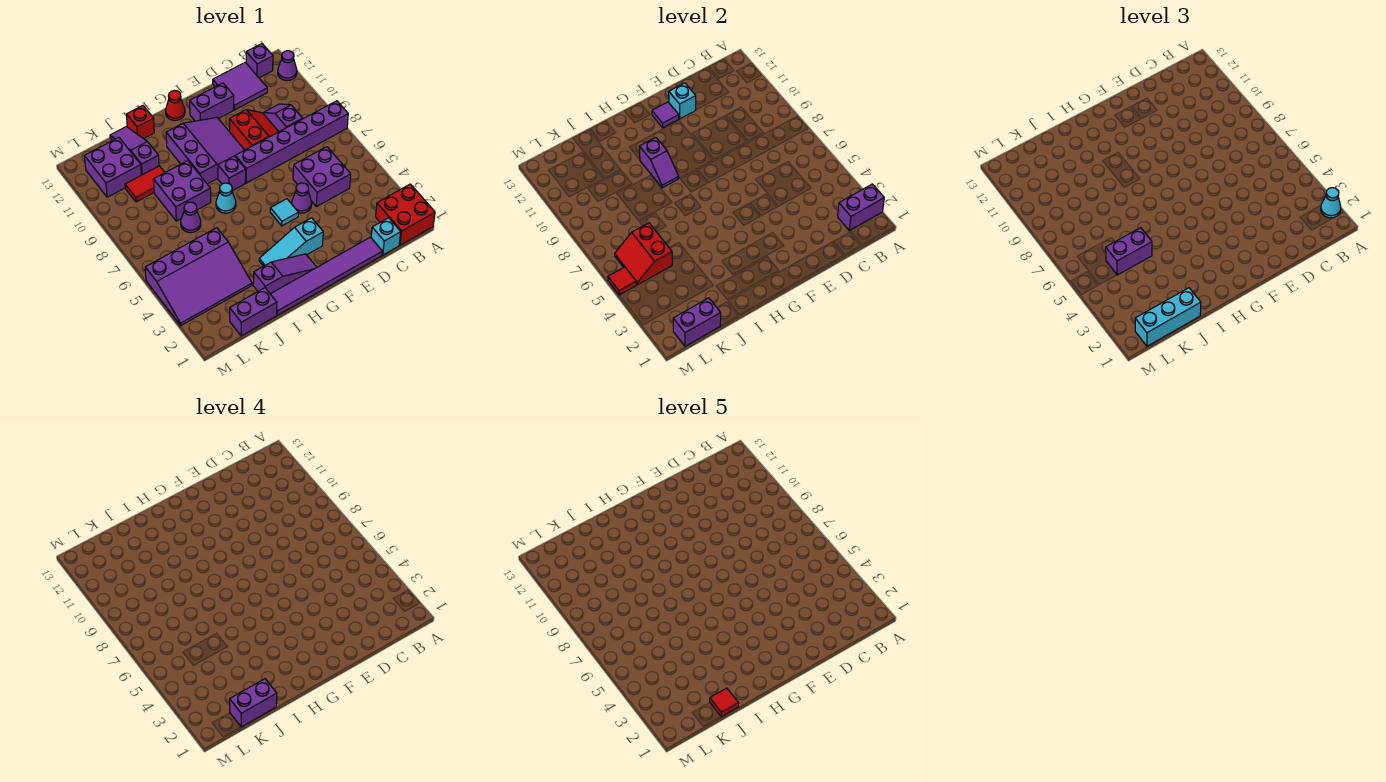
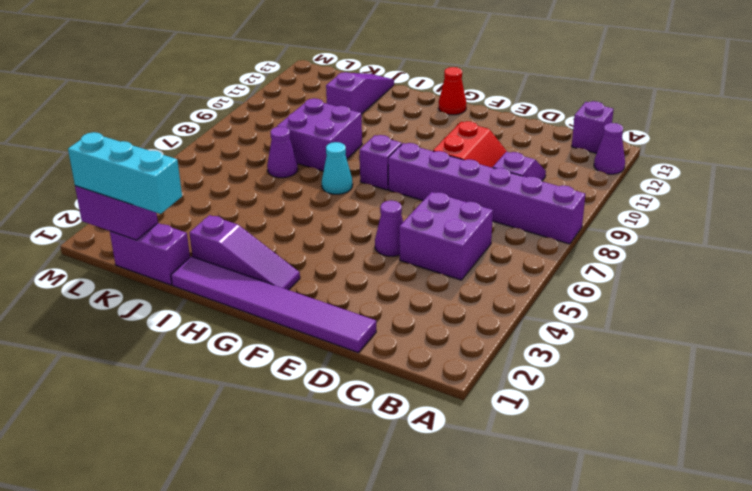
none -> red 2x2 brick [376,184,435,245]
none -> cyan 1x1 brick [371,218,401,255]
none -> purple 2x2 tile [213,62,267,110]
none -> purple 1x2 brick [190,83,234,121]

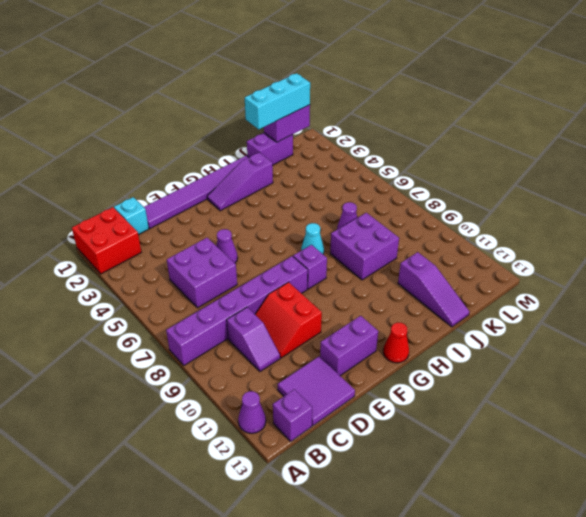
none -> cyan 1x3 slope [259,218,323,266]
none -> cyan 1x1 tile [270,199,298,226]
none -> purple 3x3 slope [166,118,244,184]
none -> red 1x1 brick [127,106,154,139]

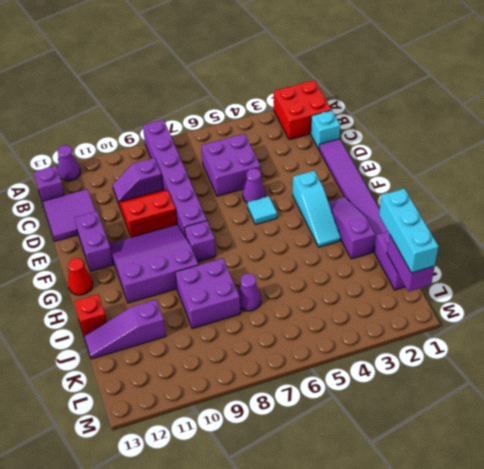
none -> cyan 1x1 cone [216,183,236,213]
none -> purple 3x4 slope [145,228,252,325]
none -> red 1x2 tile [125,166,165,202]
none -> purple 2x2 brick [85,138,141,197]

